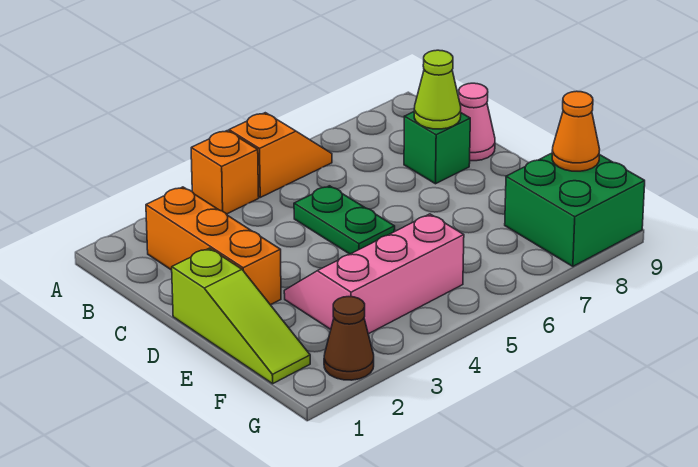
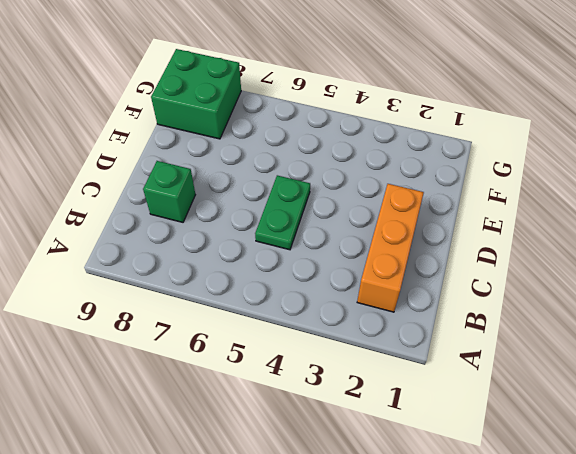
none -> orange 1x1 brick [191,131,259,214]
none -> orange 1x2 slope [229,113,332,197]
none -> pink 1x1 cone [459,83,495,161]

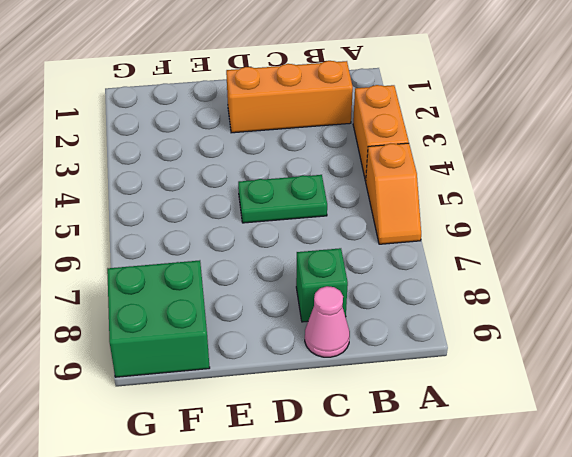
orange 1x2 brick [353,85,409,181] -> orange 1x1 brick [191,131,259,214]
none -> lime 1x3 slope [172,248,310,384]
none -> pink 2x3 slope [284,214,464,334]
none -> brown 1x1 cone [324,297,374,380]

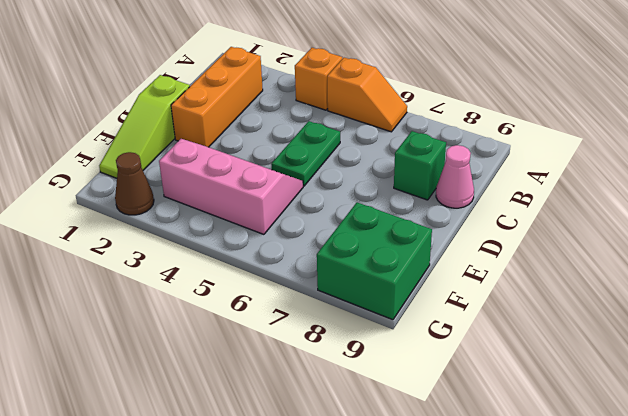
none -> lime 1x1 cone [414,50,461,129]
none -> orange 1x1 cone [552,91,600,171]

